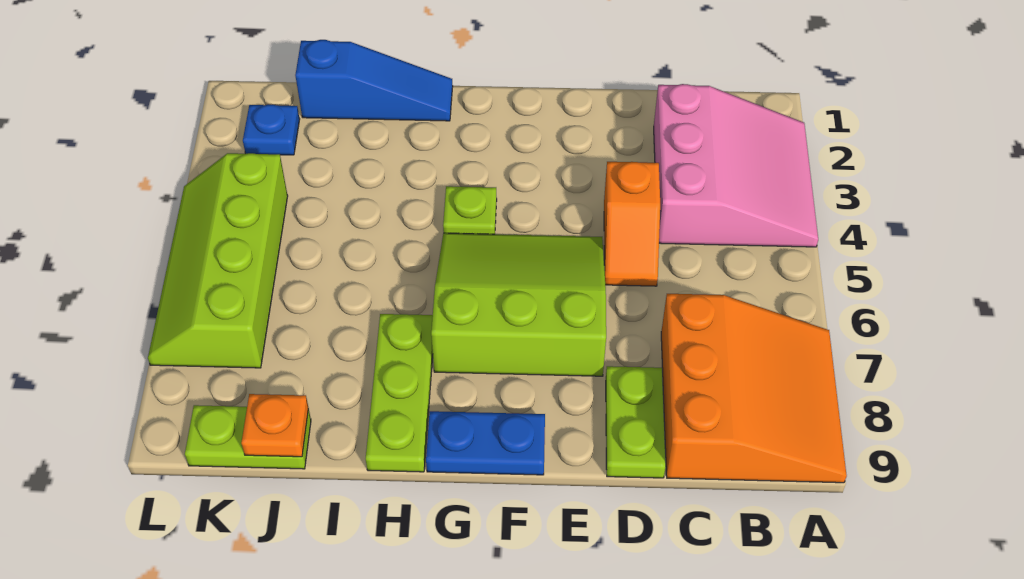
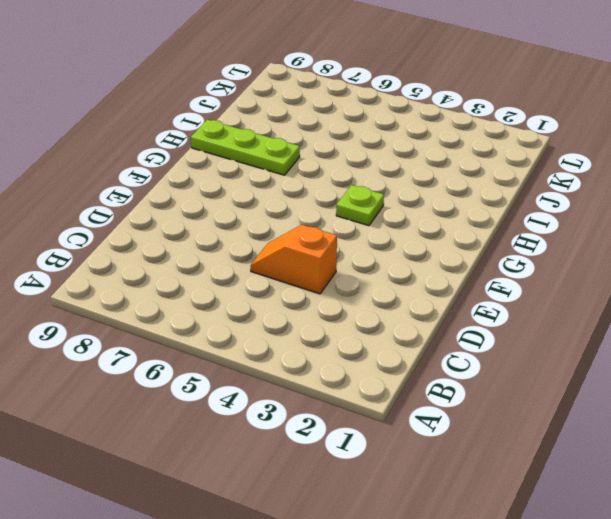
none -> pink 3x3 slope [654,84,818,247]
none -> orange 3x3 slope [661,294,847,483]
none -> lime 1x2 plate [606,366,666,478]

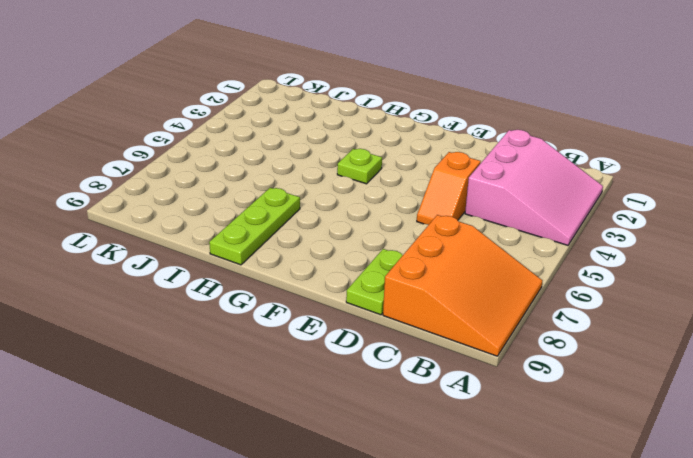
none -> lime 3x3 slope [431,233,606,376]
none -> blue 1x2 plate [426,411,545,475]
none -> blue 1x3 slope [295,40,453,121]

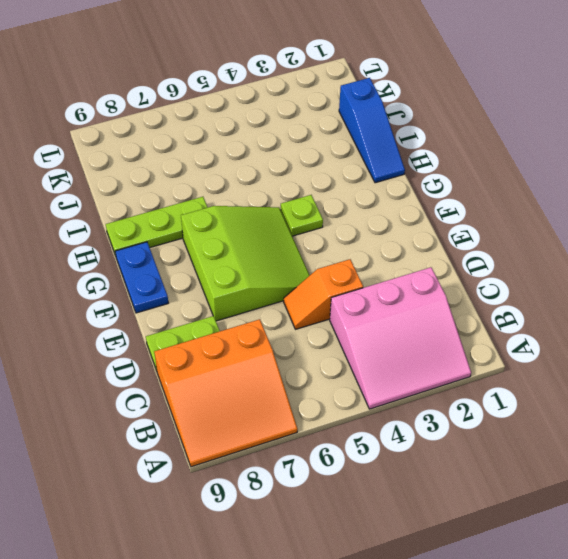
none -> lime 1x2 plate [185,405,311,469]
none -> blue 1x1 plate [243,104,300,155]
none -> lime 2x4 slope [148,153,288,368]

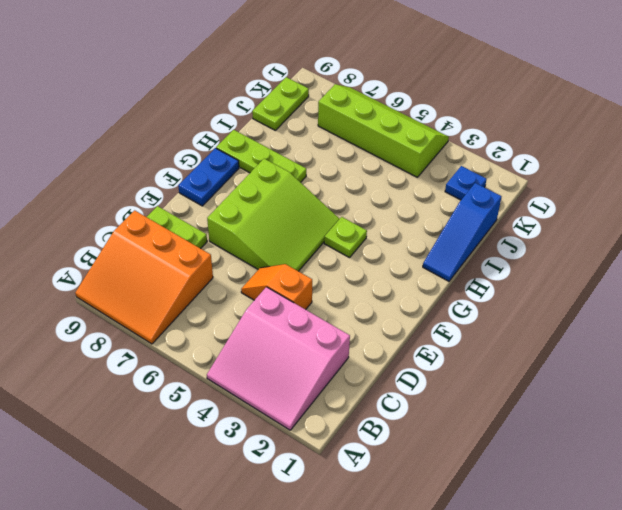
none -> orange 1x1 plate [241,394,308,457]

